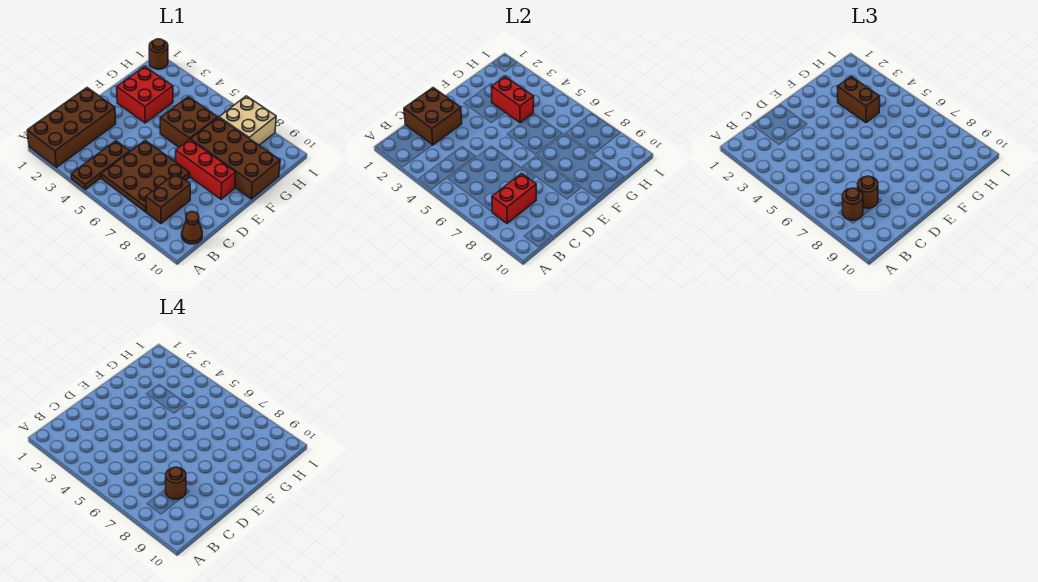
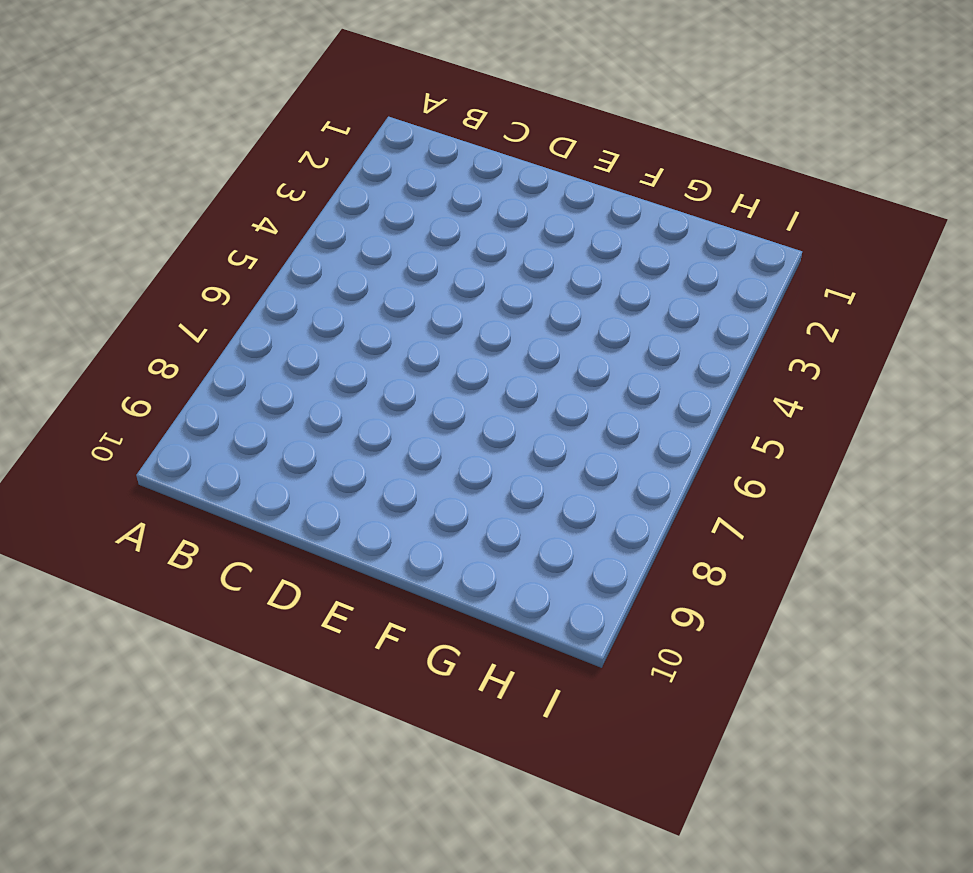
none -> brown 2x4 brick [27,88,116,167]
none -> brown 1x3 plate [71,141,130,190]
none -> brown 3x3 plate [101,140,190,212]

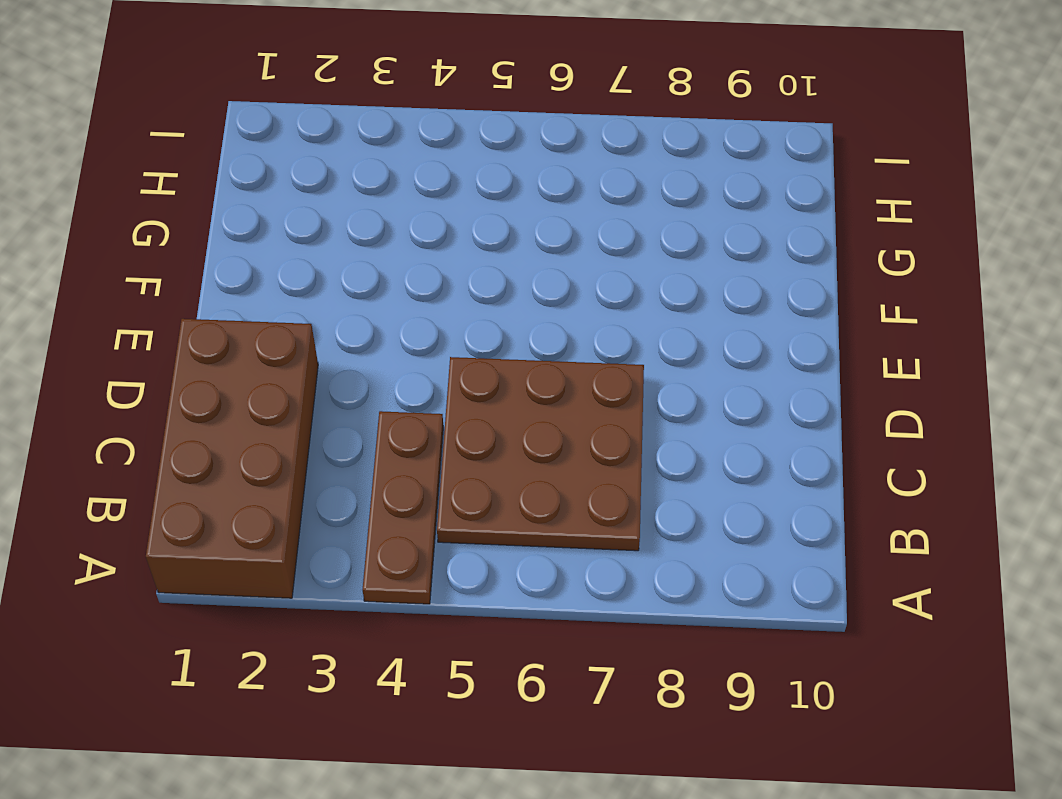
none -> brown 1x2 brick [146,173,190,223]
none -> brown 1x1 cone [182,212,202,244]
none -> red 1x3 brick [176,139,236,199]

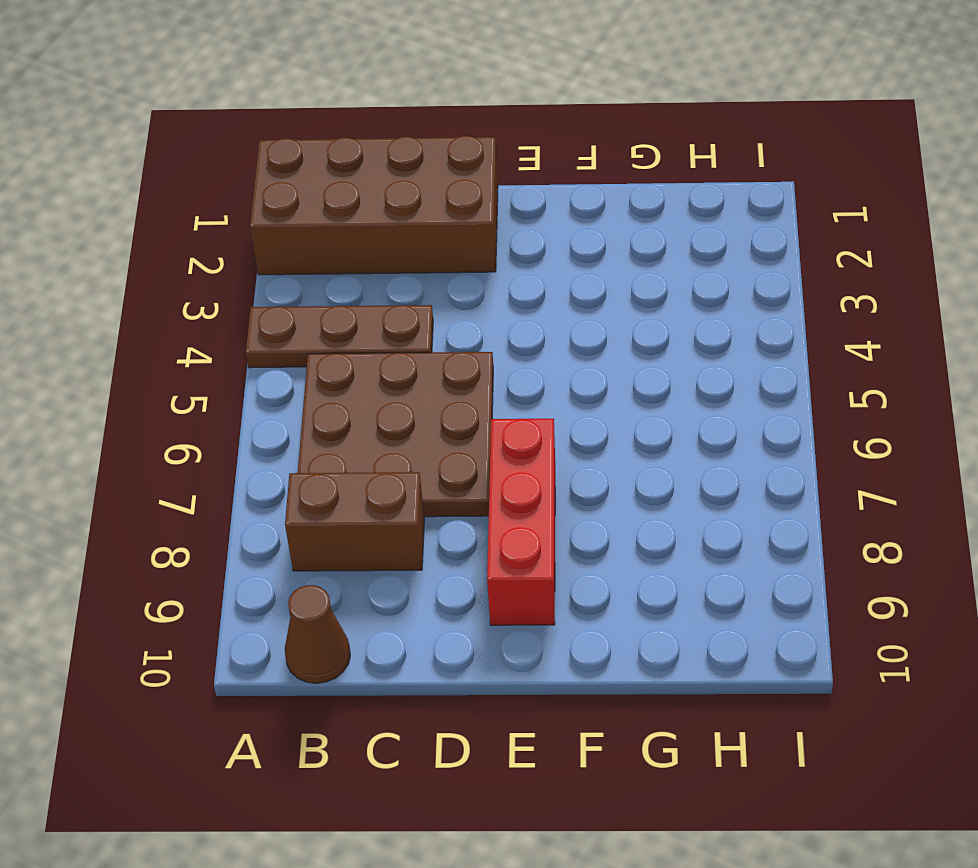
none -> red 2x2 brick [117,66,173,123]
none -> brown 2x2 brick [160,97,218,147]
none -> brown 2x4 brick [190,117,280,199]

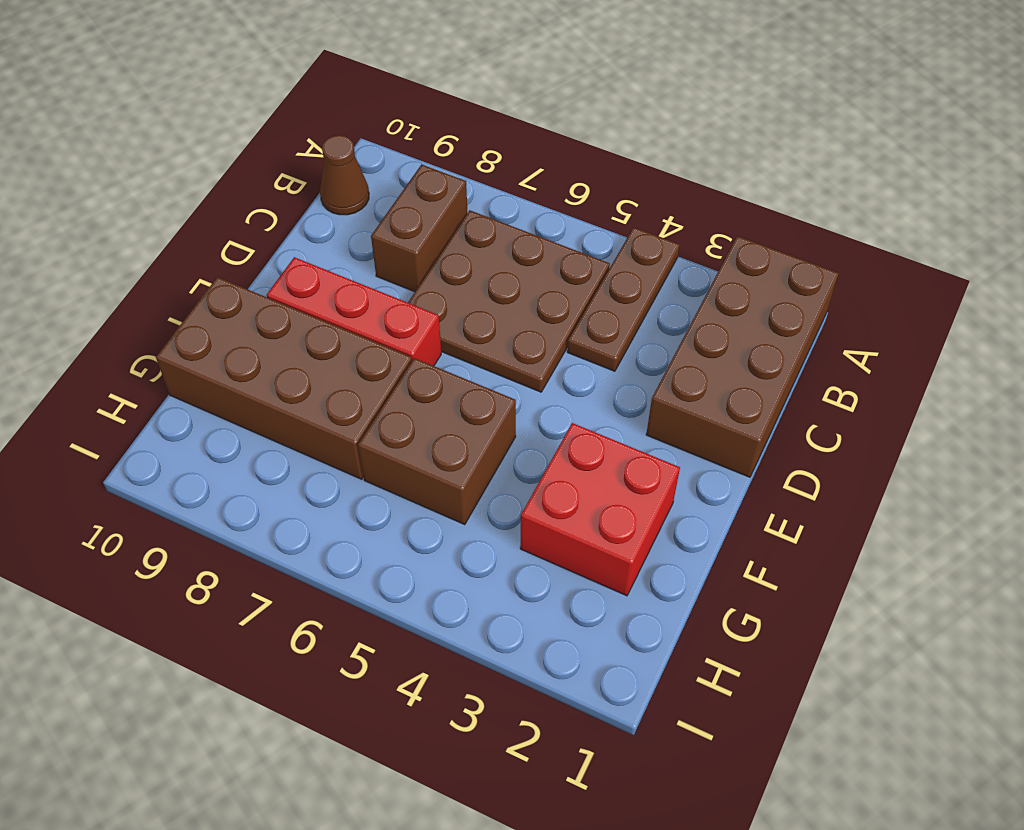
none -> tan 2x2 brick [219,96,276,145]
none -> brown 1x1 round brick [149,39,168,69]
none -> red 1x2 brick [492,173,536,223]

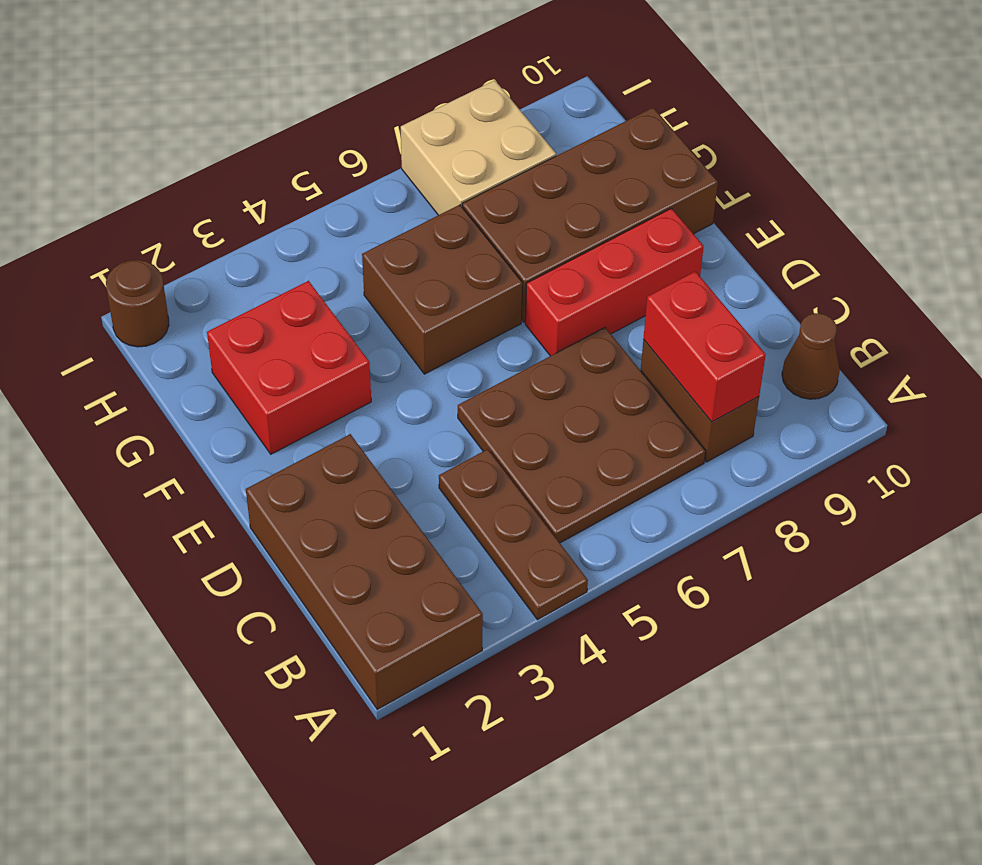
none -> brown 2x2 brick [404,88,462,145]
none -> red 1x2 brick [491,77,534,123]
none -> brown 1x1 round brick [842,188,863,220]

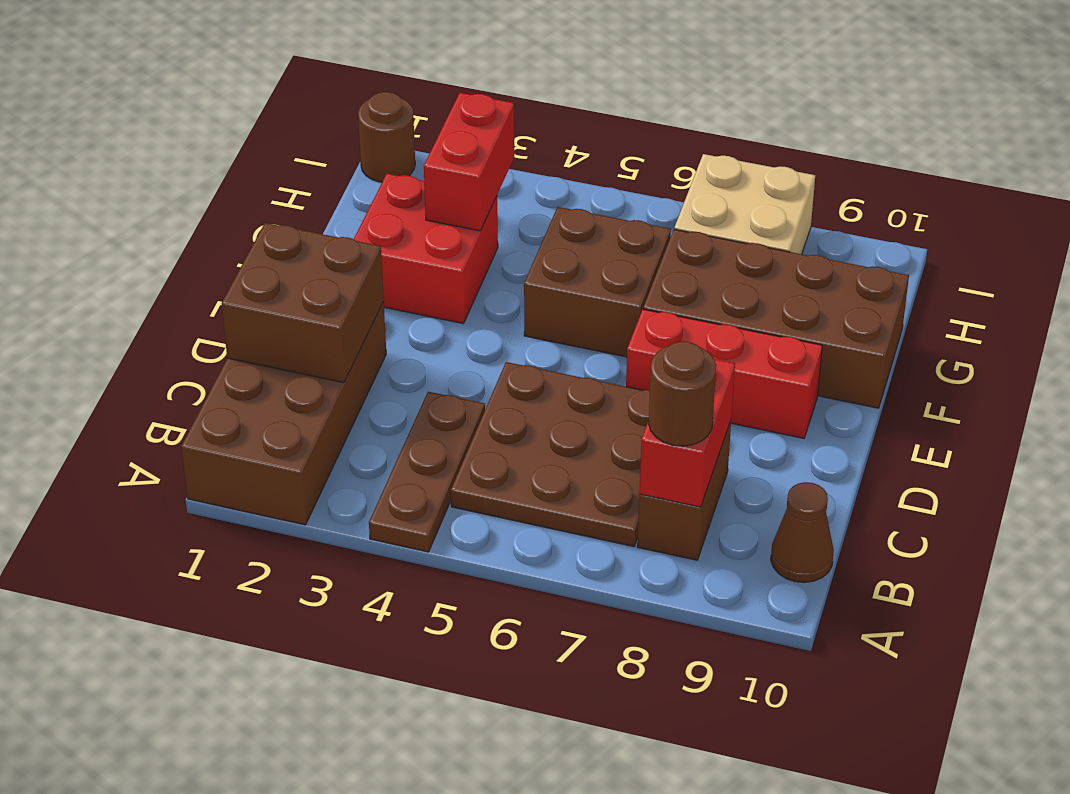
red 1x2 brick [424,93,514,231] -> red 1x2 brick turned to [491,77,534,123]
none -> brown 1x1 round brick [858,176,878,208]
none -> brown 1x2 brick [837,77,880,123]
none -> brown 1x1 round brick [166,467,186,499]

